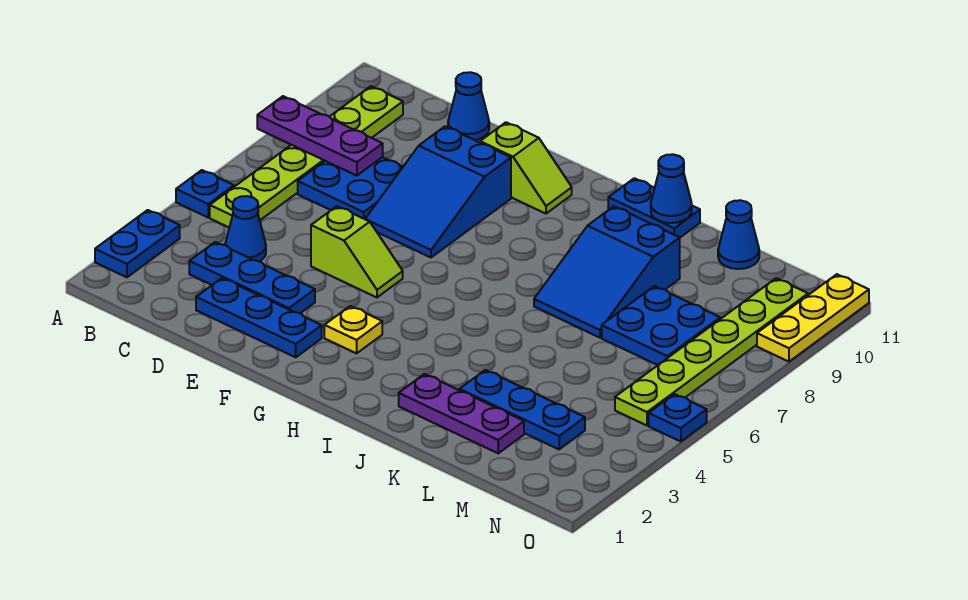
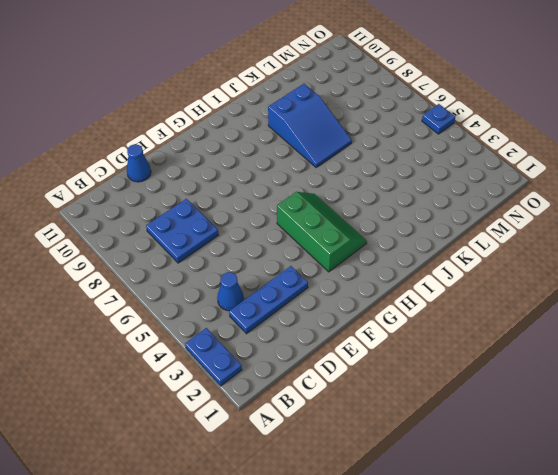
green 2x3 slope [277,192,367,272] -> yellow 1x1 plate [324,306,382,353]
none -> blue 1x1 plate [176,170,234,217]
none -> lime 1x6 plate [210,86,403,227]
none -> blue 1x3 plate [196,278,322,357]

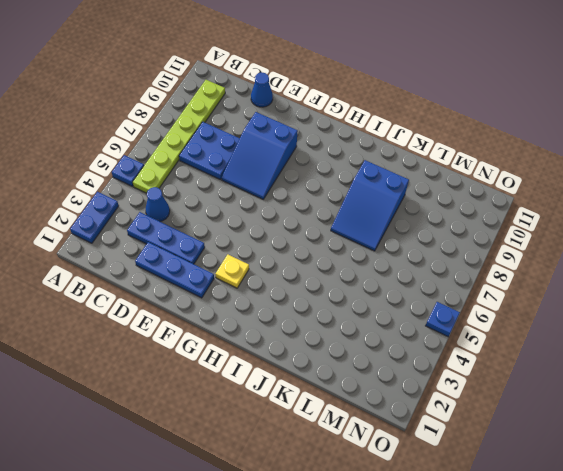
none -> lime 1x2 slope [311,206,403,297]
none -> lime 1x2 slope [480,122,572,214]
none -> blue 1x2 plate [608,178,700,237]

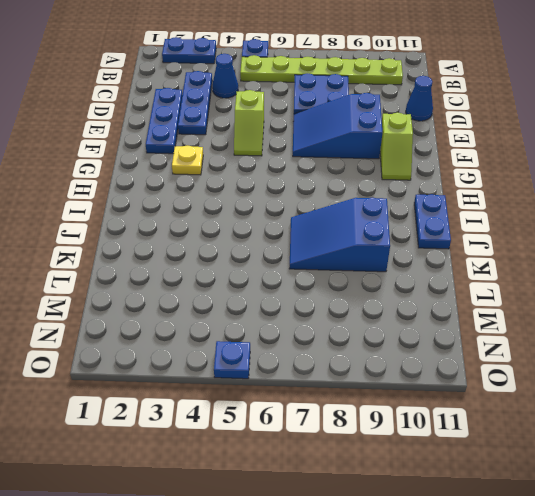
none -> purple 1x3 plate [399,374,524,453]
none -> blue 1x3 plate [460,370,585,449]
none -> blue 2x2 plate [602,286,720,365]

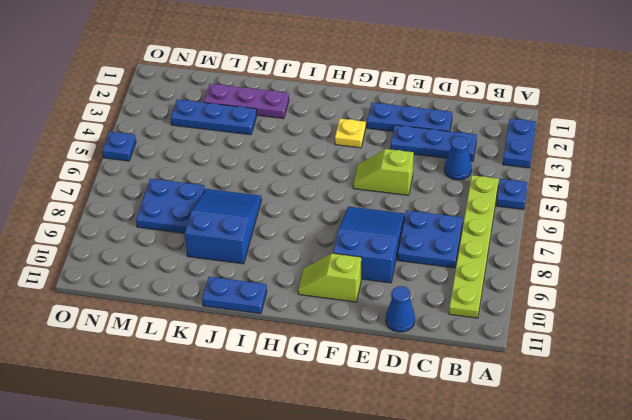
none -> blue 1x1 cone [718,200,759,269]
none -> lime 1x6 plate [615,278,808,425]
none -> yellow 1x3 plate [757,274,869,362]

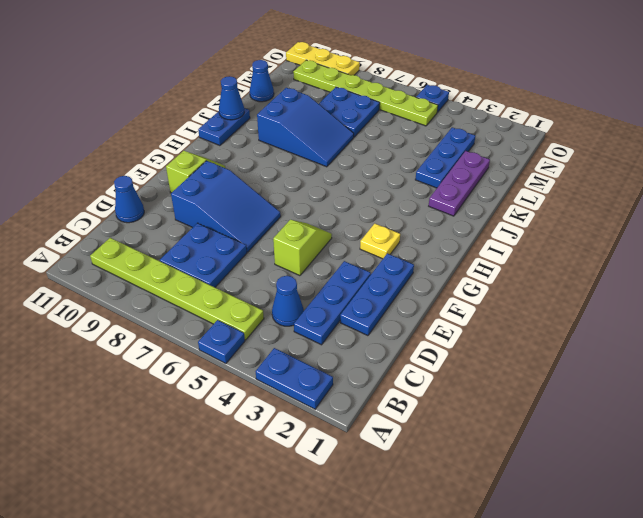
none -> purple 1x3 plate [257,96,383,176]

